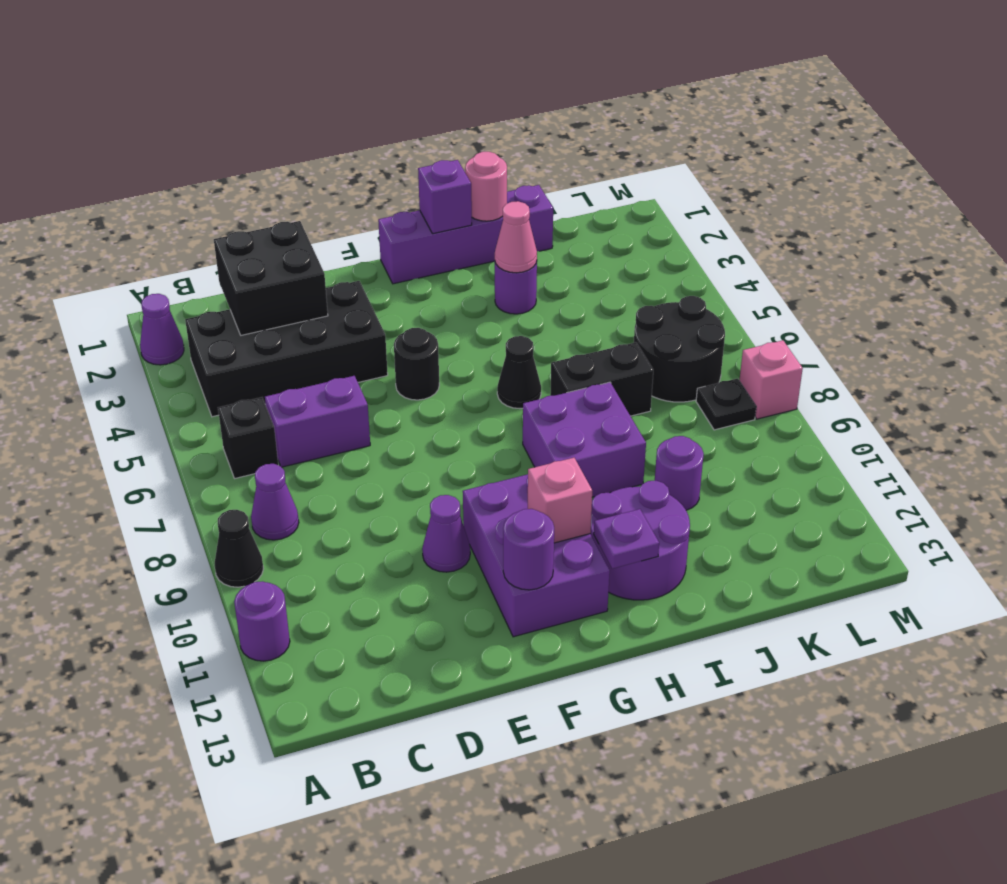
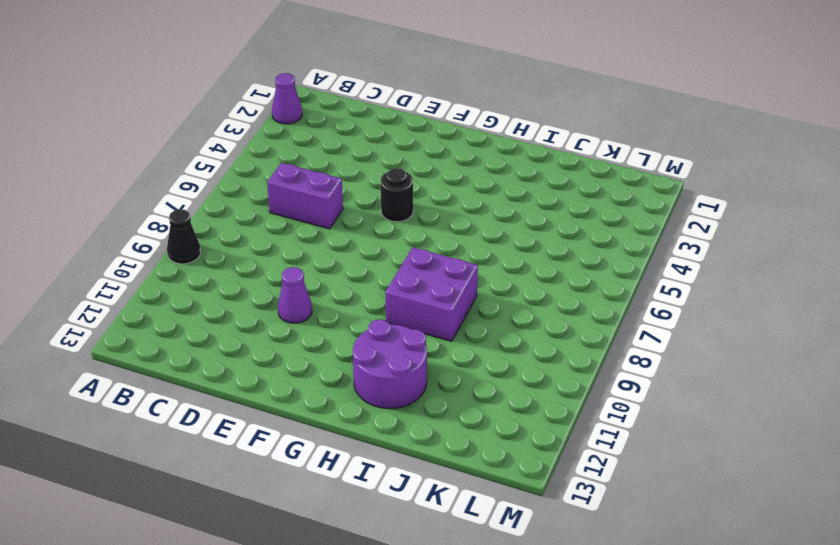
none -> purple 1x1 round brick [234,581,290,661]
none -> black 2x4 brick [185,281,388,417]
none -> black 1x1 brick [218,397,278,478]

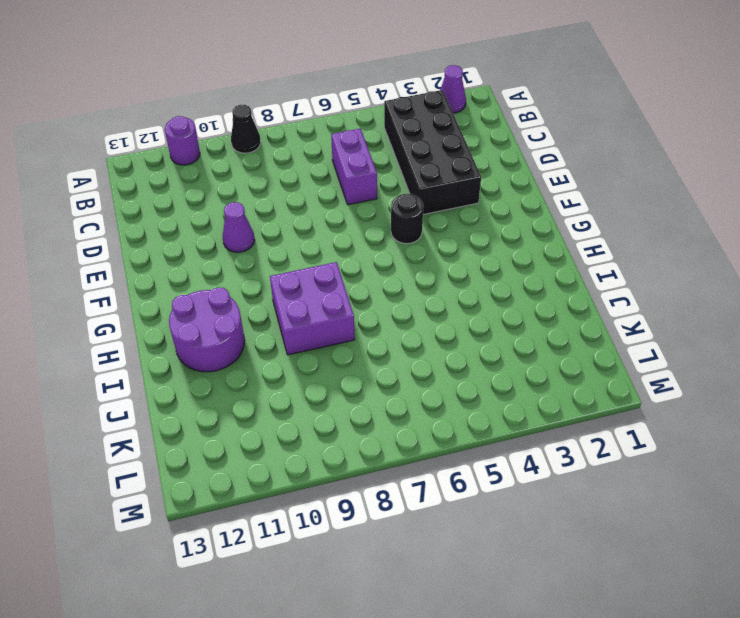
none -> black 1x1 brick [218,397,278,478]
none -> purple 1x1 cone [251,464,299,540]
none -> purple 2x3 brick [463,474,610,637]

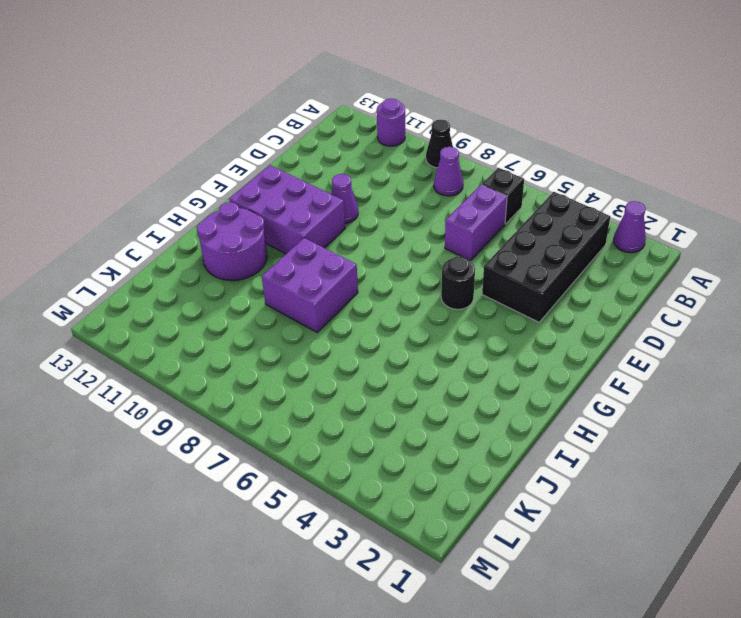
none -> purple 1x4 brick [378,185,553,284]
none -> black 1x1 cone [497,336,541,409]
none -> purple 1x1 round brick [495,262,537,314]

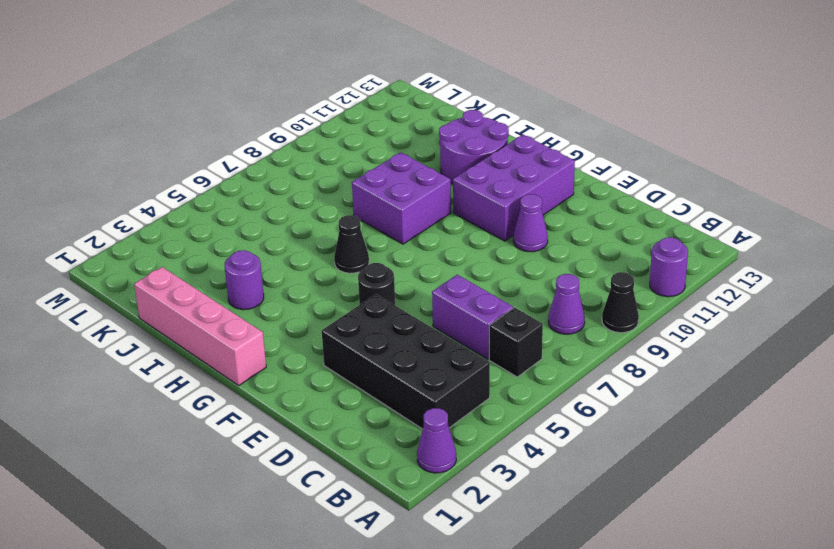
pink 1x4 brick [134,267,266,385] -> purple 1x4 brick [378,185,553,284]
none -> black 1x2 brick [550,342,653,416]
none -> purple 1x1 round brick [655,436,704,510]
none -> black 2x2 round brick [634,296,725,402]

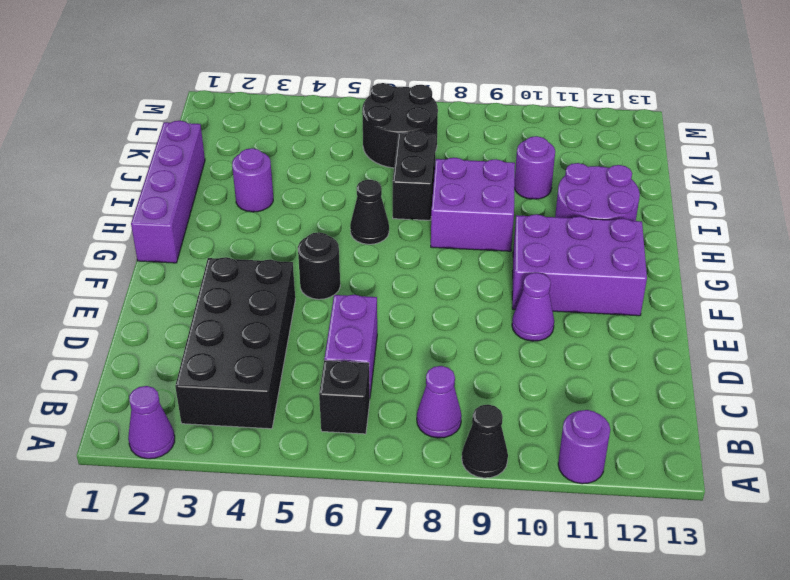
none -> black 1x1 plate [696,379,756,430]
none -> pink 1x1 brick [739,340,803,419]
none -> black 2x2 brick [214,221,328,335]

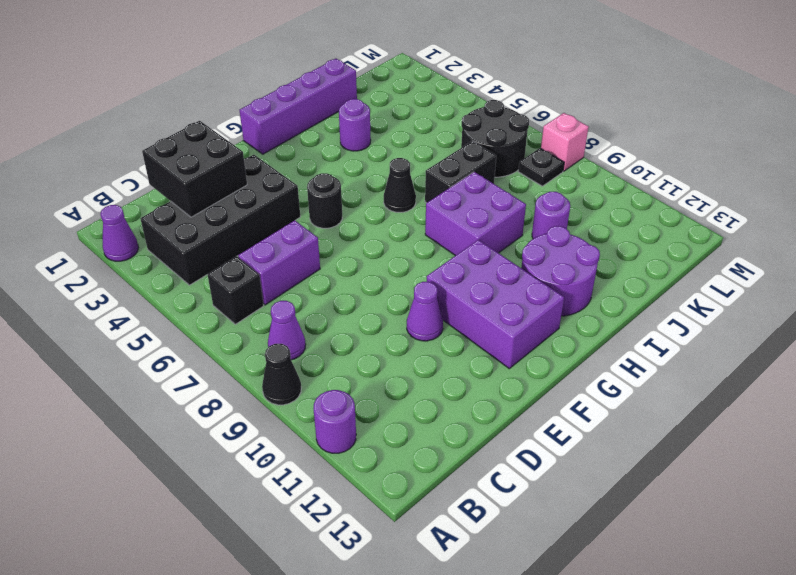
none -> purple 1x1 round brick [503,509,554,590]
none -> pink 1x1 brick [528,458,592,543]
none -> purple 1x1 brick [418,160,472,234]

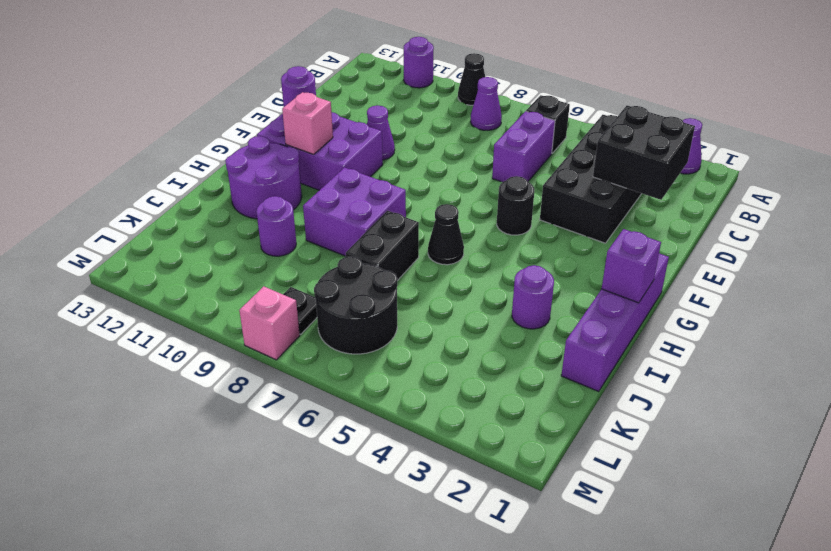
none -> purple 1x1 plate [594,509,659,569]
none -> pink 1x1 round brick [465,152,507,221]
none -> pink 1x1 cone [495,201,537,273]

